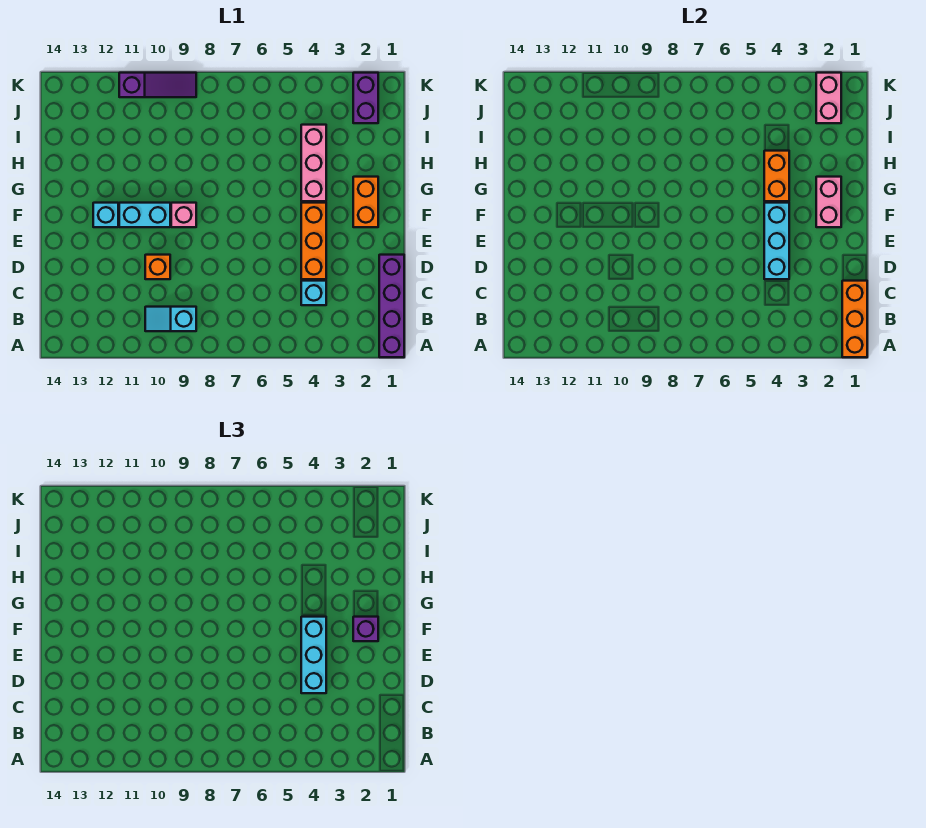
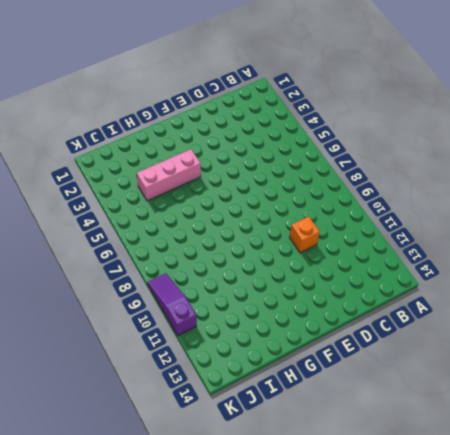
none -> purple 1x4 brick [379,255,404,357]
none -> cyan 1x2 slope [145,307,196,331]
none -> cyan 1x1 brick [301,281,326,305]

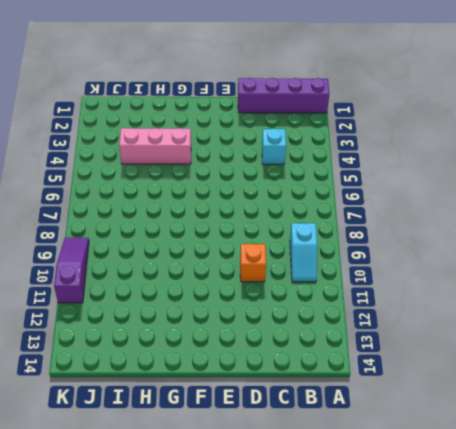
none -> orange 1x3 brick [301,203,326,279]
none -> orange 1x2 brick [353,177,378,227]
none -> pink 1x1 brick [171,203,196,227]

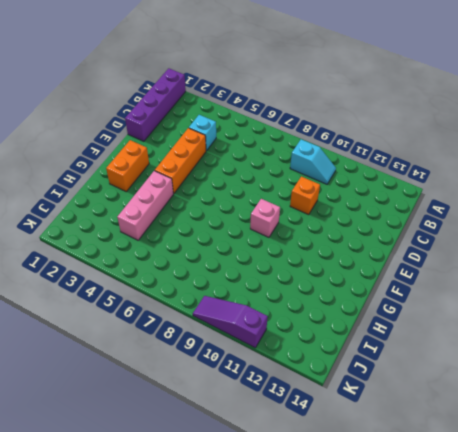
none -> cyan 1x2 brick [119,203,170,227]
none -> cyan 1x1 brick [93,203,118,227]
none -> purple 1x2 brick [353,73,378,123]

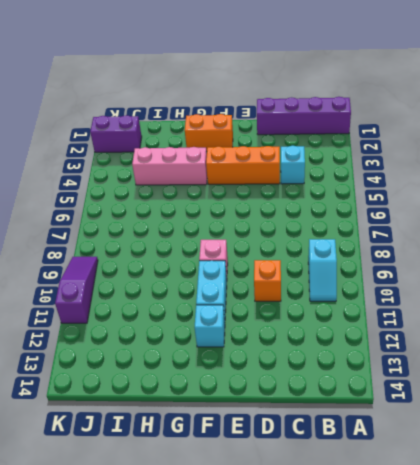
none -> orange 1x3 brick [842,281,867,357]
none -> cyan 1x3 brick [764,203,789,279]
none -> pink 1x2 brick [816,177,841,227]

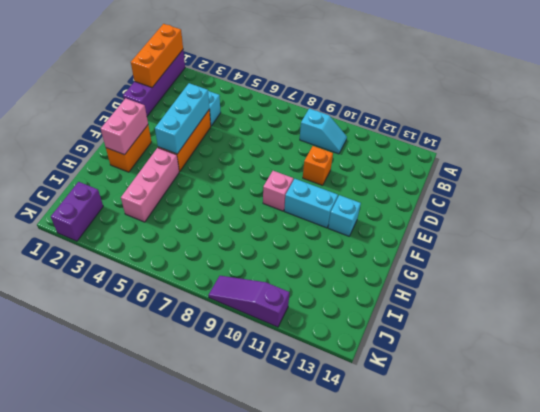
none -> orange 1x2 brick [764,151,789,201]
none -> pink 1x2 brick [816,73,841,123]
none -> cyan 1x3 brick [301,617,326,693]

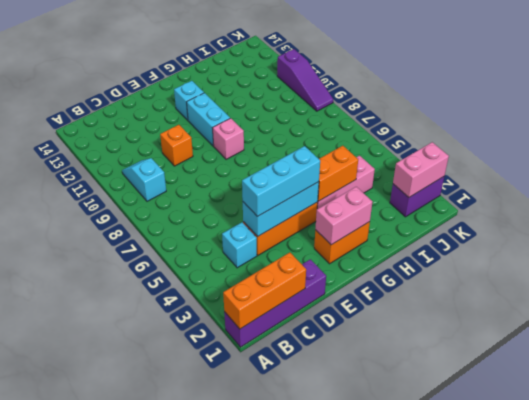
none -> purple 1x1 brick [353,617,378,641]

